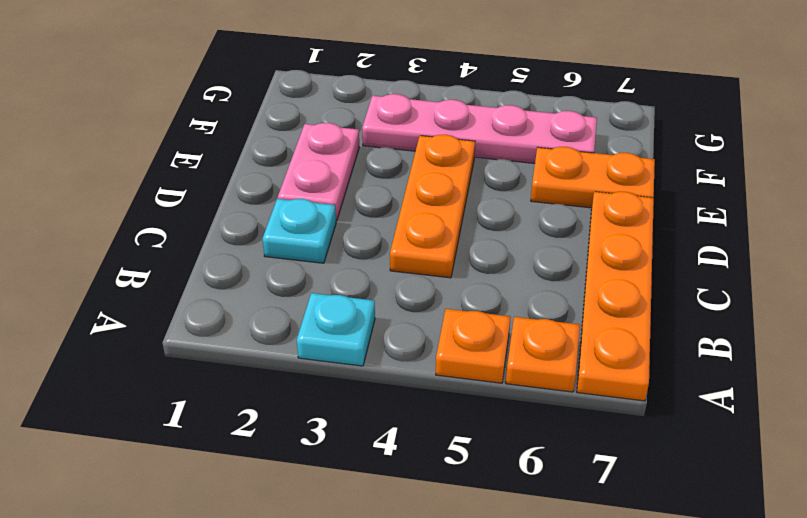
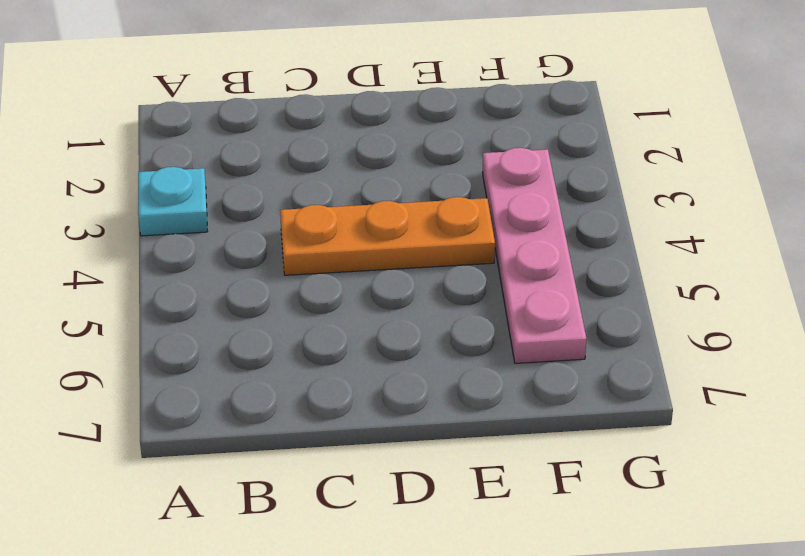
none -> orange 1x1 plate [436,309,511,383]
none -> orange 1x1 plate [506,317,580,392]

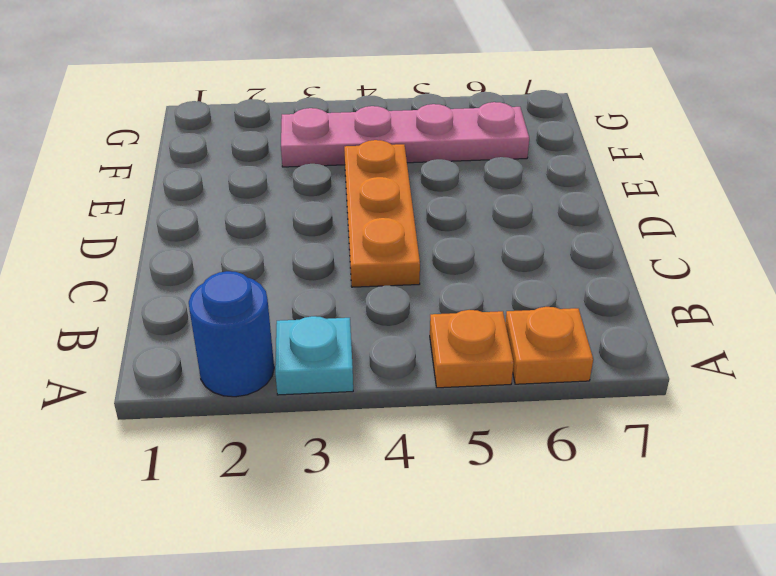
blue 1x1 round brick [189,271,274,397] -> none
none -> orange 1x4 plate [577,192,654,401]
none -> cyan 1x1 plate [263,199,336,263]

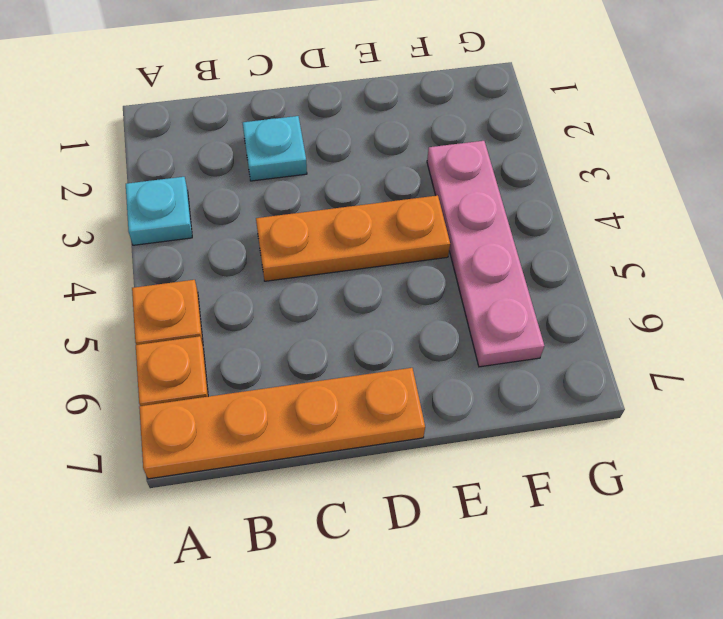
none -> pink 1x2 plate [278,123,359,221]
none -> orange 1x2 plate [531,147,655,208]

